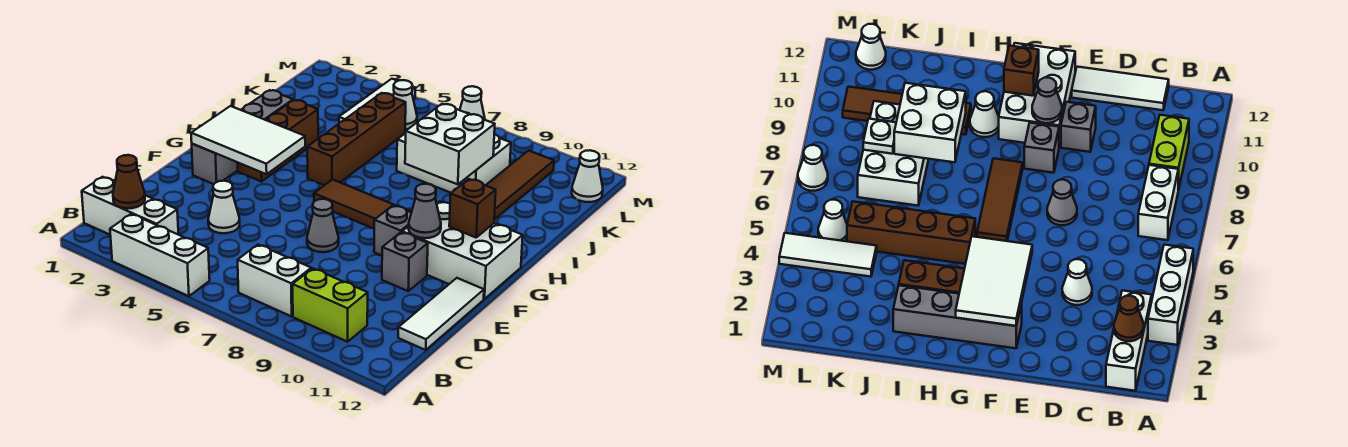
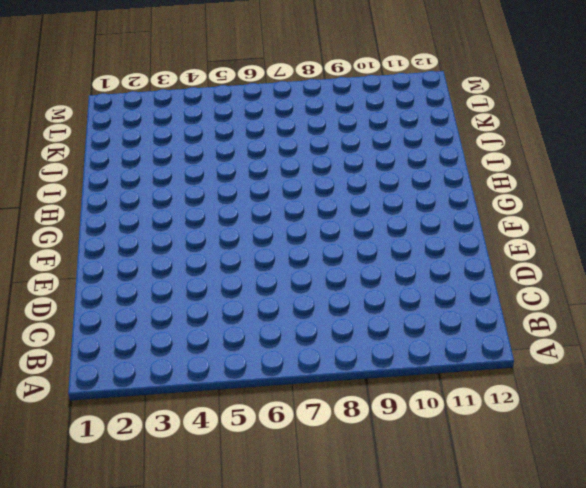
none -> white 1x3 brick [110,214,210,296]
none -> white 1x3 brick [82,177,178,235]
none -> white 1x2 brick [238,245,311,316]

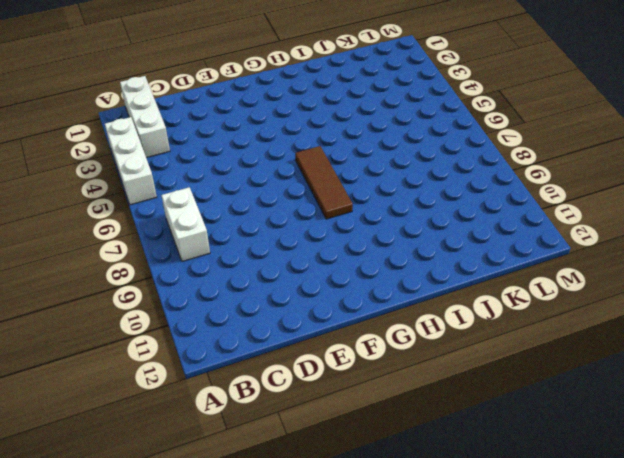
none -> lime 1x2 brick [293,268,368,342]
none -> white 1x3 tile [398,278,484,350]
none -> white 1x1 cone [208,181,240,233]

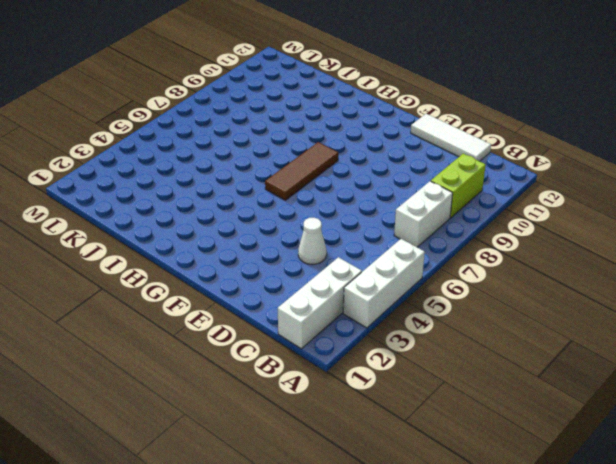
none -> grey 1x1 cone [307,199,339,252]
none -> grey 1x1 brick [382,232,428,291]
none -> grey 1x4 brick [192,90,293,184]

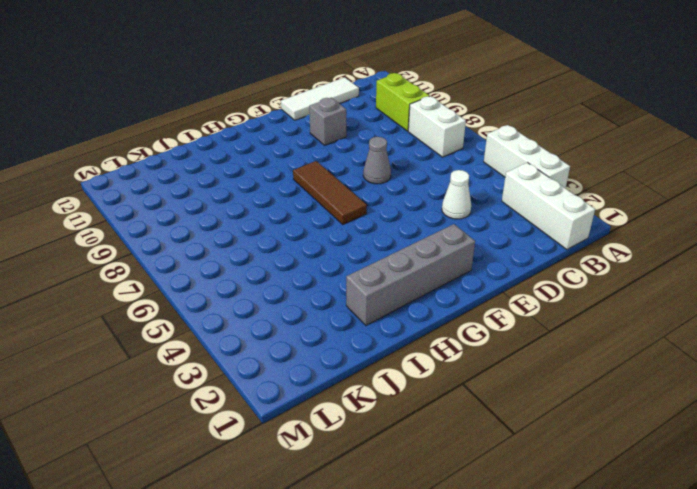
none -> grey 1x1 brick [374,205,411,256]
none -> white 2x3 brick [402,201,523,299]
none -> brown 1x3 brick [237,100,318,182]

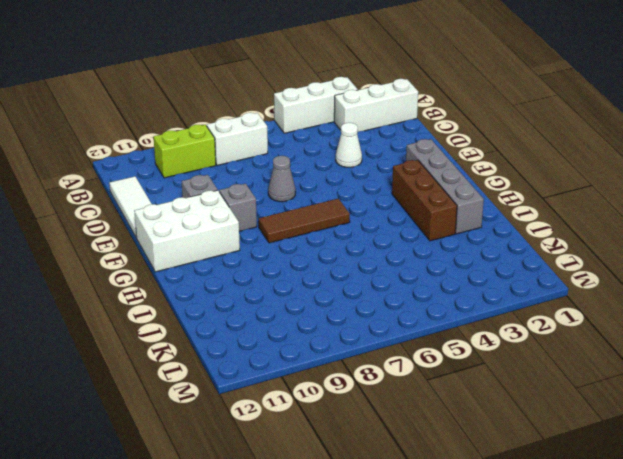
none -> brown 1x4 brick [307,93,406,185]
none -> white 1x1 cone [970,91,999,137]
none -> brown 1x4 tile [486,151,554,220]

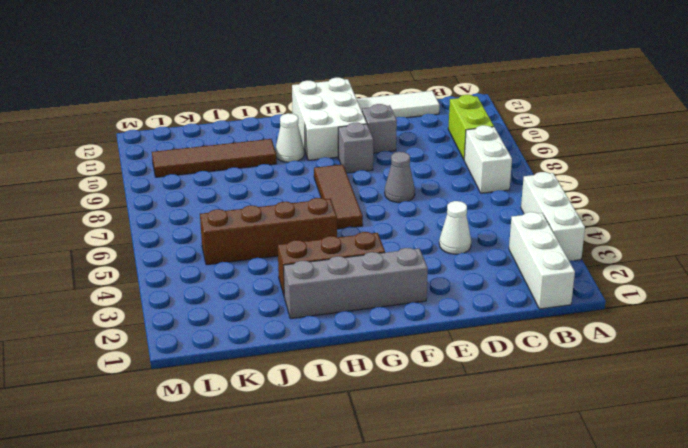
none -> white 2x3 brick [397,133,511,193]
none -> white 1x3 tile [339,79,415,123]
none -> white 1x1 cone [393,80,417,129]

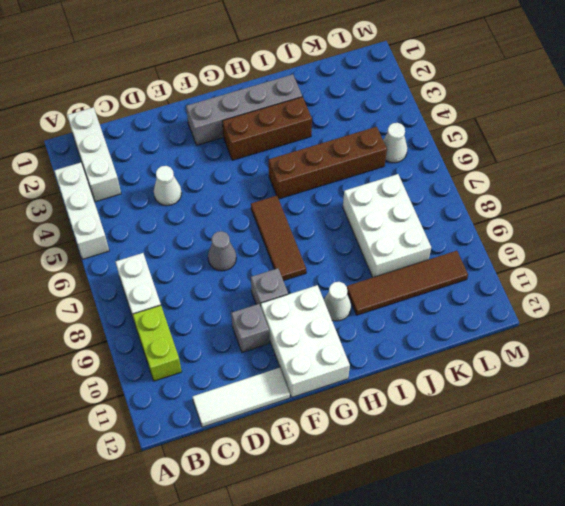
none -> white 1x3 tile [339,79,415,123]
none -> white 1x1 cone [572,150,603,202]
none -> white 1x1 cone [460,86,485,120]

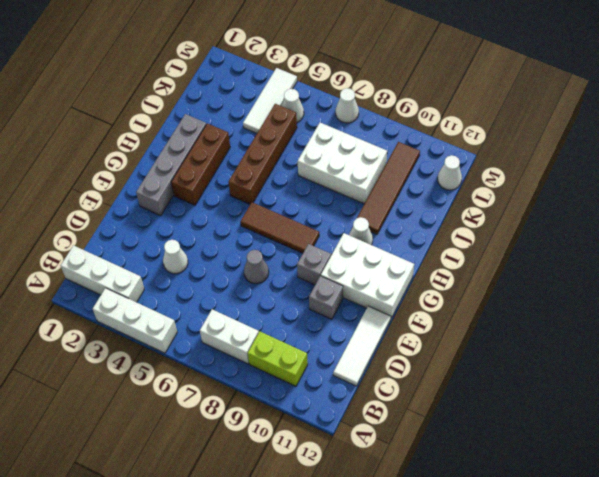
none -> brown 1x1 cone [113,155,145,209]
none -> white 2x3 tile [191,106,305,174]
none -> grey 1x1 cone [408,184,441,238]

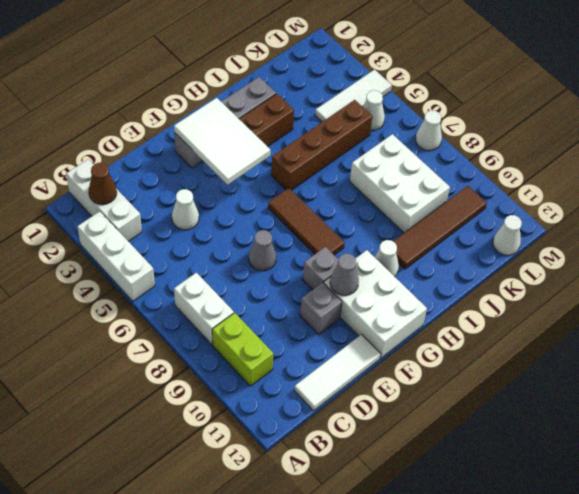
none -> brown 1x1 brick [449,179,496,237]
none -> white 2x2 brick [405,104,495,184]
none -> white 1x1 plate [863,119,896,154]

